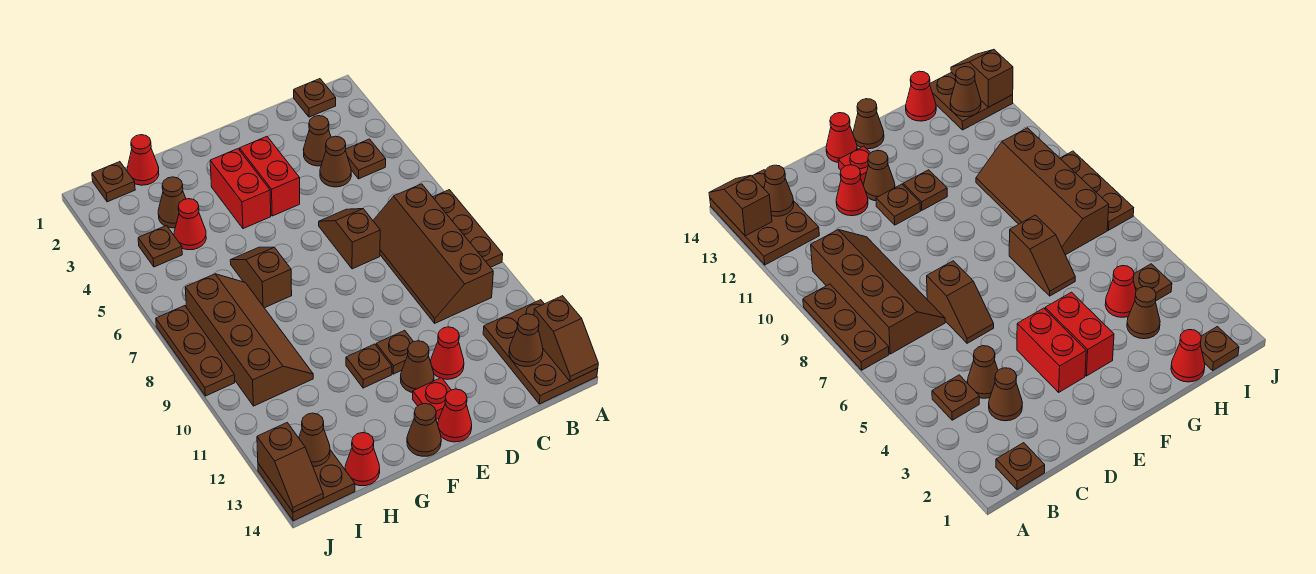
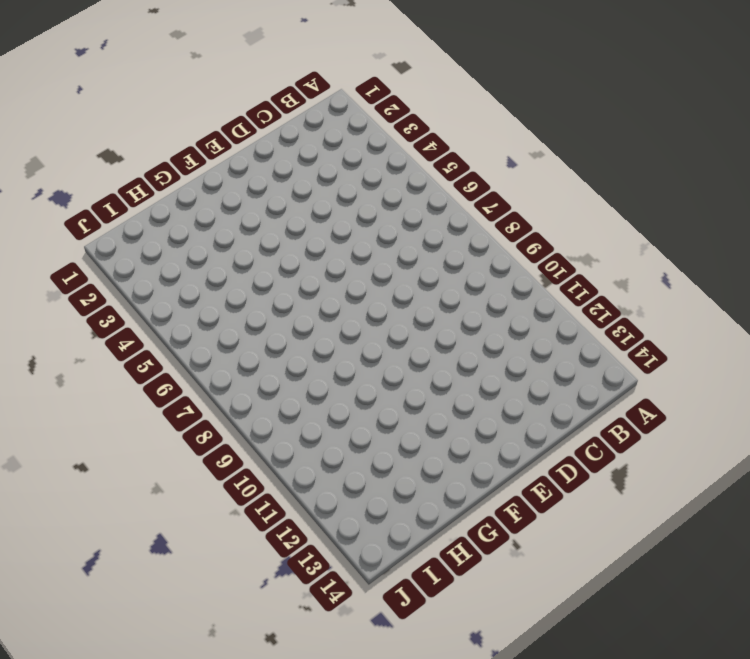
none -> brown 1x3 plate [433,190,503,267]
none -> brown 2x3 plate [483,300,598,404]
none -> brown 1x1 plate [294,79,336,117]
none -> brown 1x1 plate [345,139,386,179]

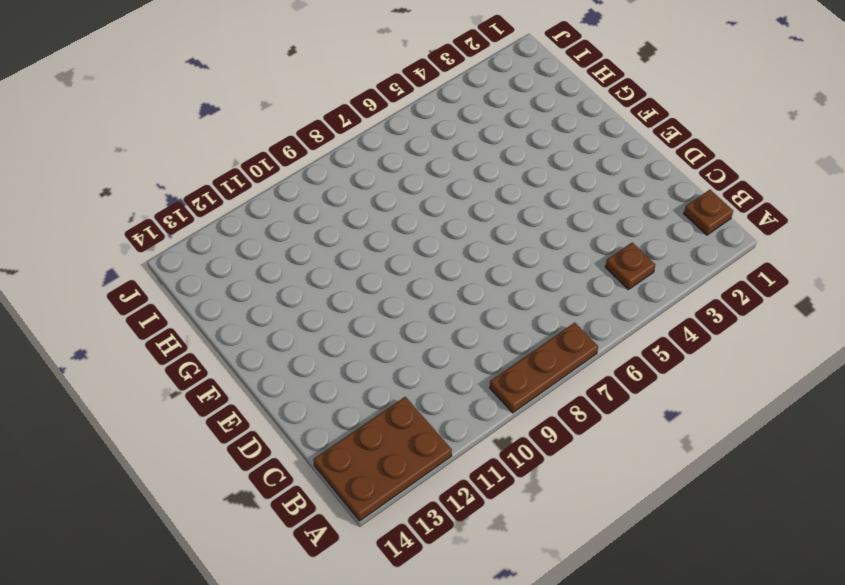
none -> brown 2x4 slope [373,184,493,323]
none -> brown 1x1 cone [303,116,331,166]
none -> brown 1x1 cone [320,136,351,187]
none -> brown 1x2 slope [319,209,380,269]

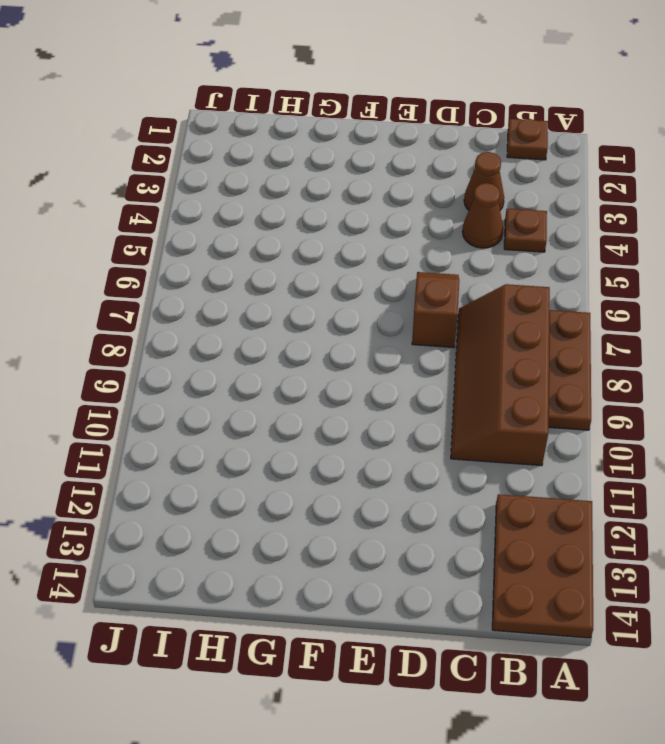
none -> red 1x1 cone [431,327,464,379]
none -> red 1x2 brick [240,137,300,216]
none -> brown 1x1 plate [376,330,413,374]
none -> brown 1x1 cone [400,341,434,393]

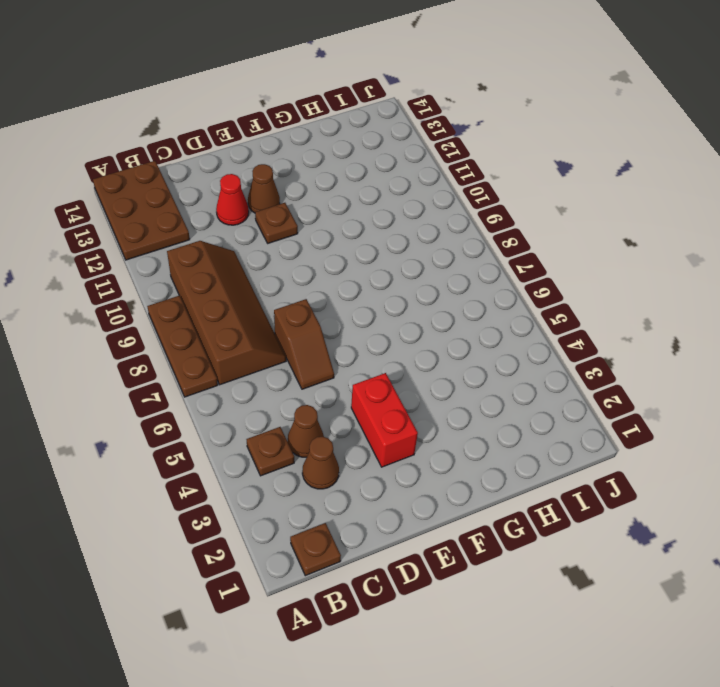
none -> red 1x1 plate [413,378,451,419]
none -> red 1x1 cone [438,389,472,442]
none -> red 1x2 brick [210,149,271,229]
none -> brown 1x1 plate [346,344,392,388]

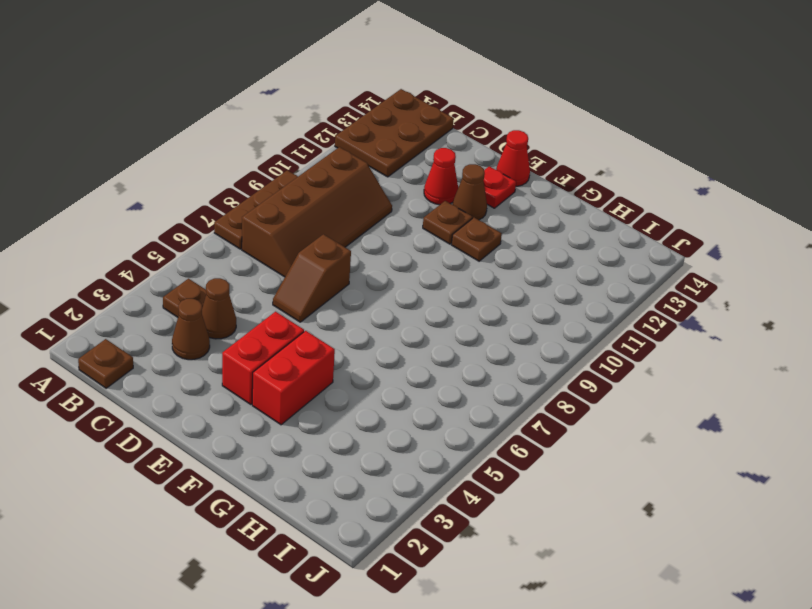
none -> brown 1x1 cone [407,404,441,456]
none -> brown 1x2 slope [230,247,292,308]
none -> red 1x1 cone [127,135,159,185]
none -> brown 1x1 cone [158,177,186,228]

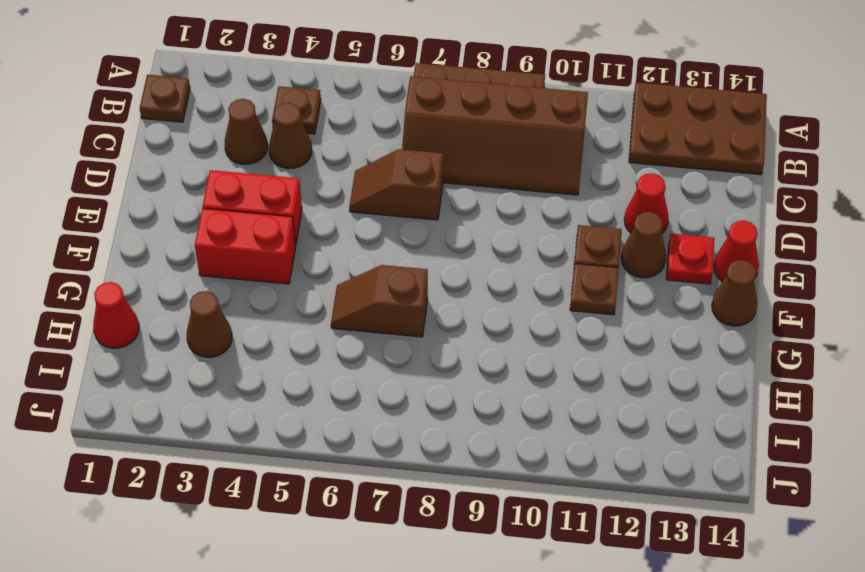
none -> red 1x1 cone [174,199,206,250]
none -> brown 2x4 slope [185,274,313,406]
none -> red 1x1 cone [345,433,380,486]
none -> brown 1x1 plate [92,162,135,202]

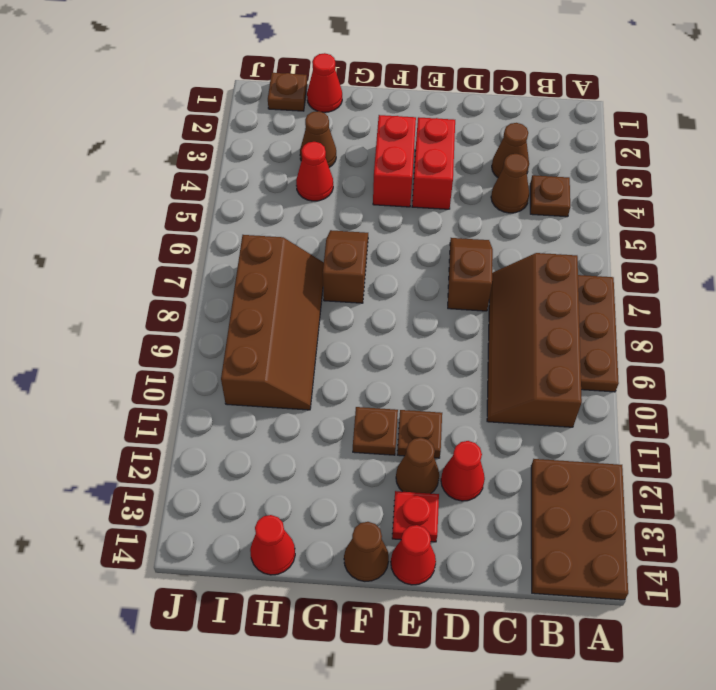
none -> brown 1x1 plate [294,79,336,117]
none -> brown 1x1 plate [138,226,182,267]
none -> brown 2x2 plate [258,450,355,521]
none -> brown 1x3 plate [156,306,235,396]

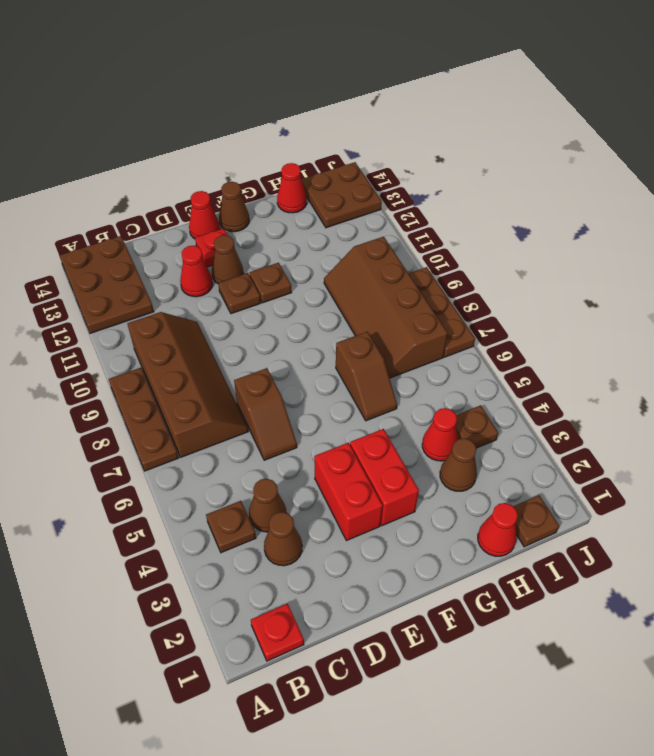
red 1x1 plate [251,604,304,661] -> brown 1x1 plate [294,79,336,117]
none -> brown 1x2 slope [534,296,598,381]
none -> brown 1x1 cone [509,314,543,367]
none -> brown 1x1 cone [299,413,330,466]
none -> brown 1x2 slope [257,423,323,512]

